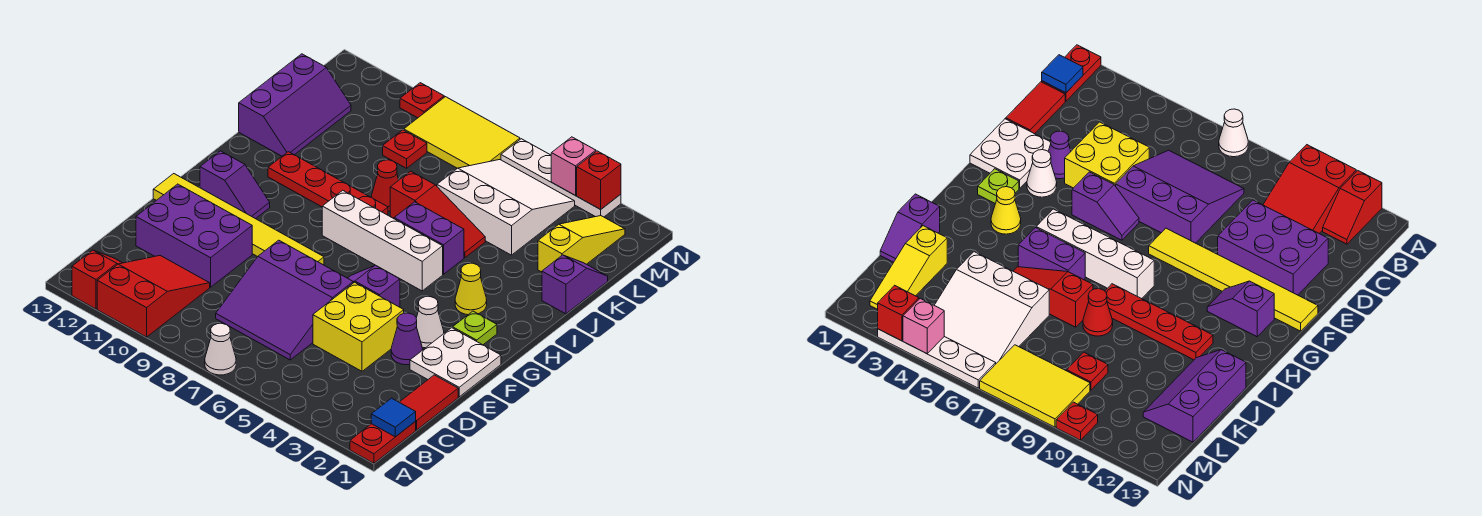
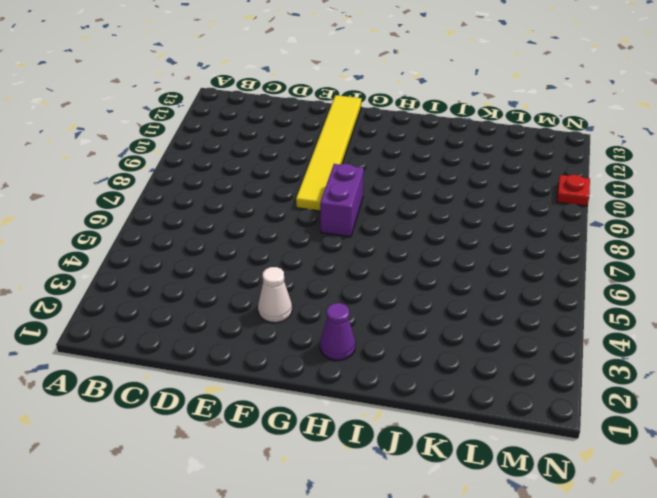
purple 1x2 brick [320,164,364,237] -> purple 1x2 brick moved to [394,202,464,274]
purple 1x1 cone [320,303,355,360] -> purple 1x1 cone moved to [391,313,422,365]
none -> red 1x2 plate [350,422,416,463]
none -> white 1x1 cone [205,324,236,375]
none -> red 2x3 slope [97,256,210,337]
none -> red 1x2 slope [72,250,122,309]

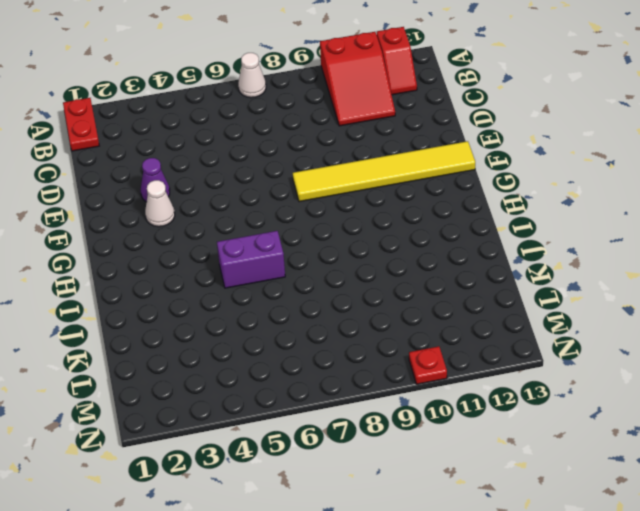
none -> red 1x2 tile [399,375,458,430]
none -> purple 3x3 slope [216,240,353,360]
none -> yellow 2x2 brick [313,282,404,371]
none -> purple 2x3 brick [136,184,252,287]

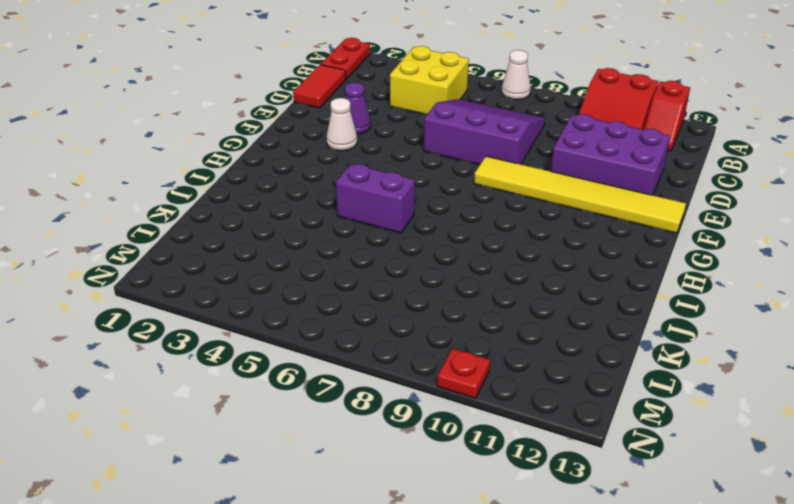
yellow 2x2 brick [390,46,469,114] -> yellow 2x2 brick moved to [313,282,404,371]
none -> white 2x2 plate [410,328,501,397]
none -> purple 1x2 slope [348,265,400,307]
none -> lime 1x1 plate [453,311,497,345]
none -> purple 1x2 slope [200,151,270,219]

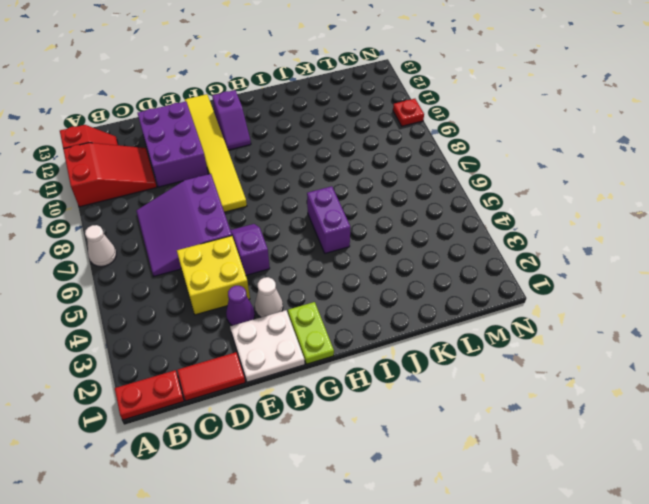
lime 1x2 plate [288,302,334,364] -> lime 1x1 plate [453,311,497,345]
none -> yellow 1x1 cone [455,263,487,315]
none -> white 1x4 brick [322,190,443,291]
none -> red 1x4 plate [268,152,388,215]
none -> purple 1x2 slope [542,255,608,314]

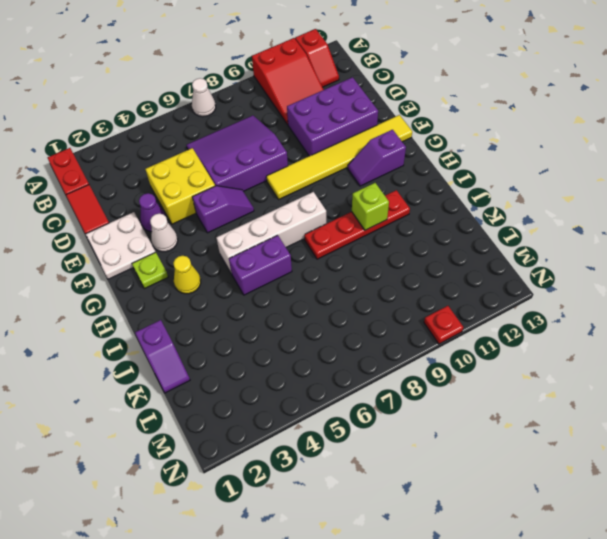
lime 1x1 brick [352,183,389,230] -> none
none -> red 1x3 slope [390,171,485,258]
none -> red 1x1 cone [372,160,399,211]
none -> purple 2x3 slope [239,54,351,156]
none -> yellow 1x3 slope [538,216,625,272]

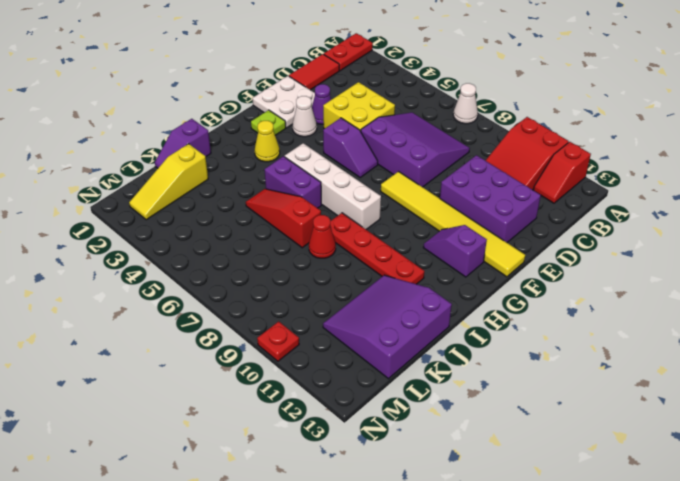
purple 3x3 slope [323,275,452,379] -> purple 2x3 slope [239,54,351,156]
none -> white 3x3 slope [437,160,575,255]
none -> red 1x1 plate [383,130,427,168]
none -> yellow 2x3 tile [404,97,520,168]
none -> white 1x4 plate [501,139,621,217]

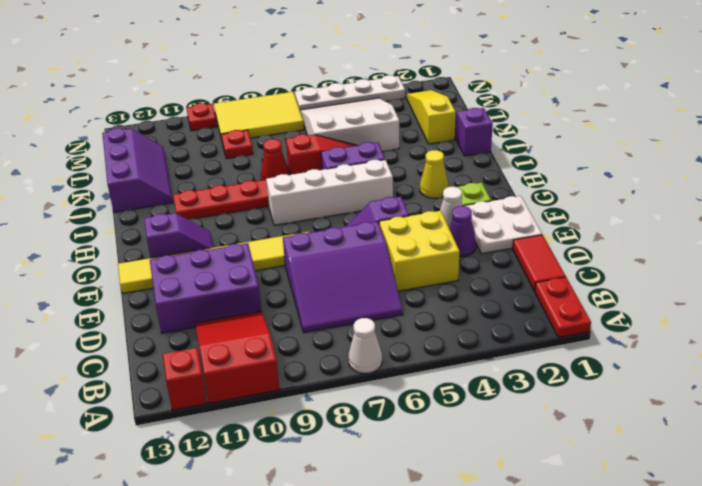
none -> blue 1x1 tile [371,398,416,437]
none -> red 1x1 brick [577,151,621,209]
none -> pink 1x1 brick [551,137,596,195]

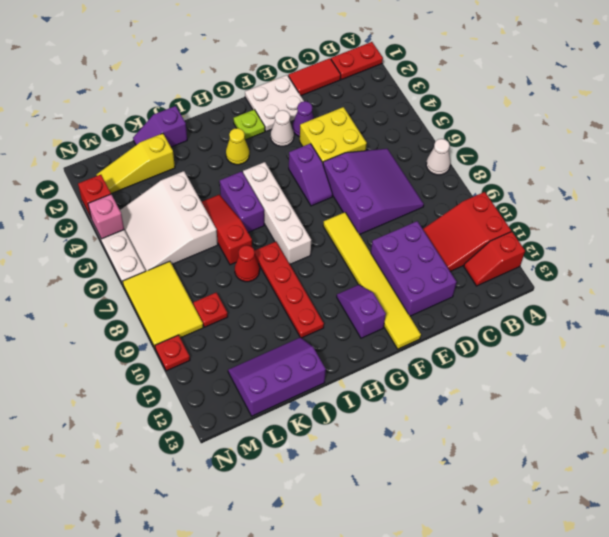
none -> blue 1x1 tile [371,398,416,437]

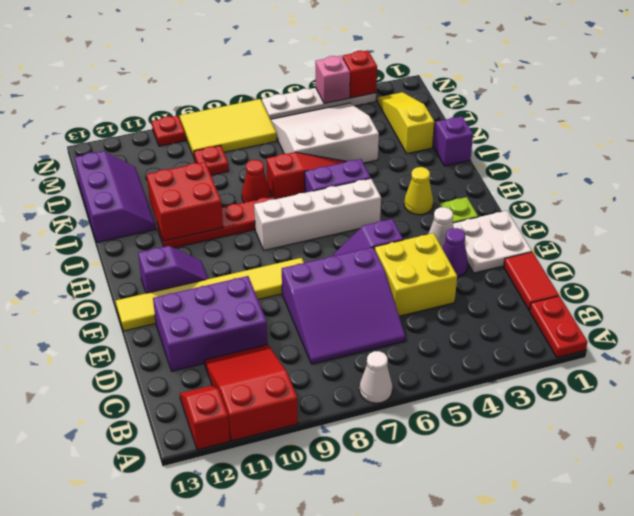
red 2x2 brick [147,162,223,241] -> none
none -> blue 1x1 tile [371,398,416,437]

